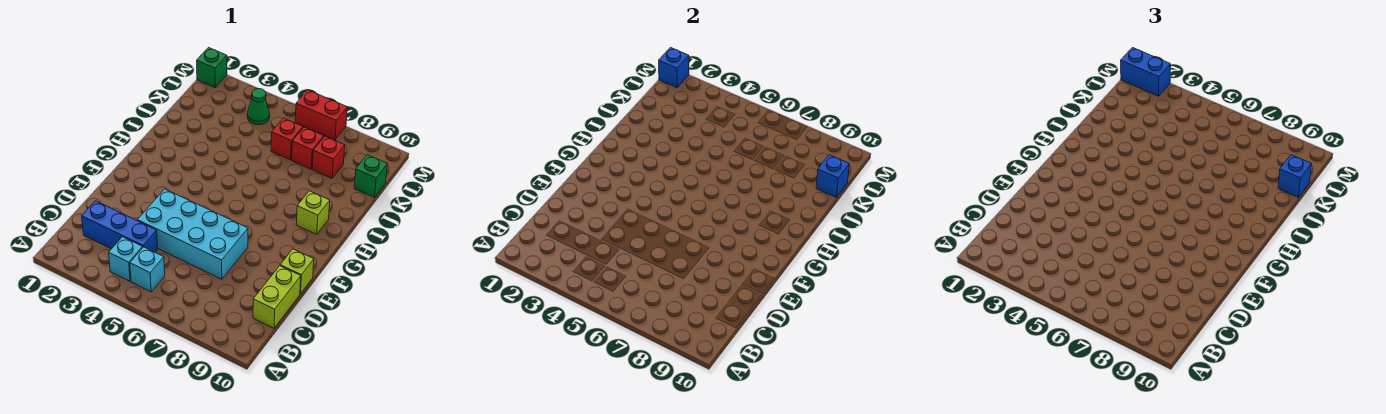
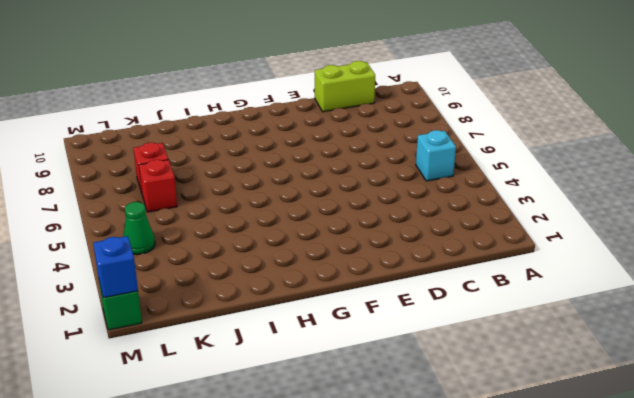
none -> cyan 1x1 brick [109,237,143,281]
none -> blue 1x3 brick [82,201,158,252]
none -> cyan 2x4 brick [137,189,248,279]

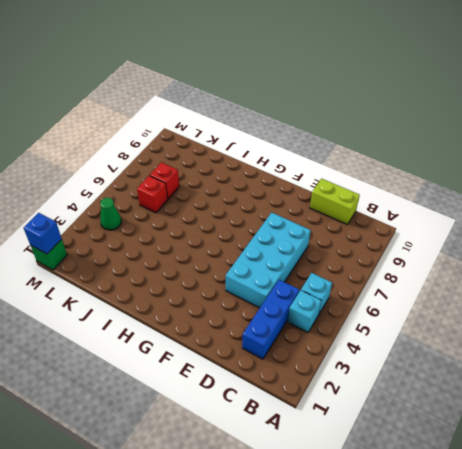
none -> lime 1x1 brick [280,249,314,294]
none -> lime 1x1 brick [296,191,330,234]
none -> red 1x1 brick [312,136,345,178]

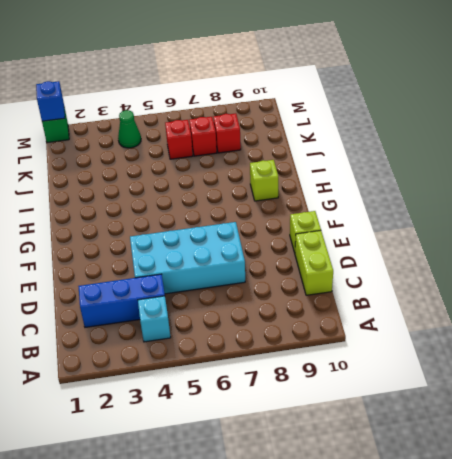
none -> cyan 1x1 brick [130,247,165,292]
none -> green 1x1 brick [354,155,387,197]
none -> red 1x2 brick [295,90,347,140]

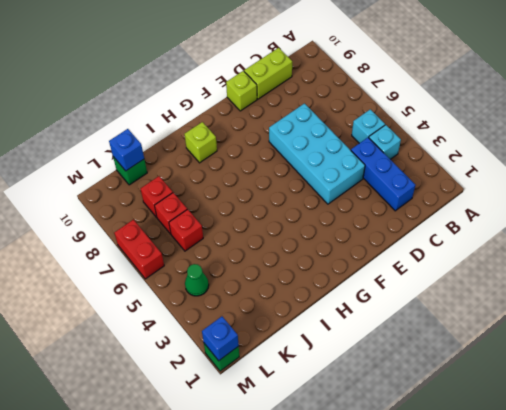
none -> blue 1x1 brick [1278,155,1311,197]
none -> blue 1x2 brick [1121,48,1170,96]

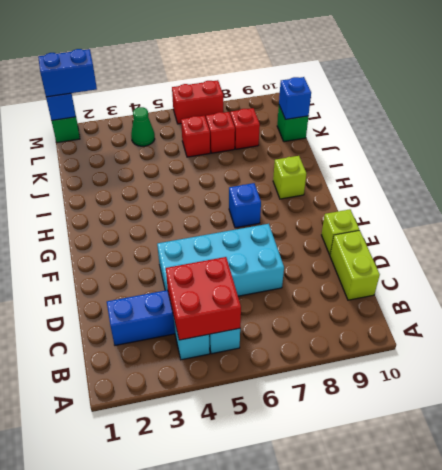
red 2x2 brick [166,257,241,340] -> none
blue 1x1 brick [229,183,261,228] -> blue 1x1 brick moved to [1278,155,1311,197]

